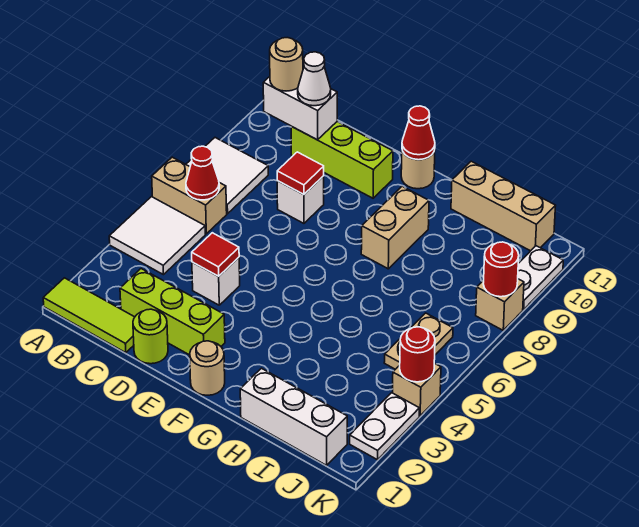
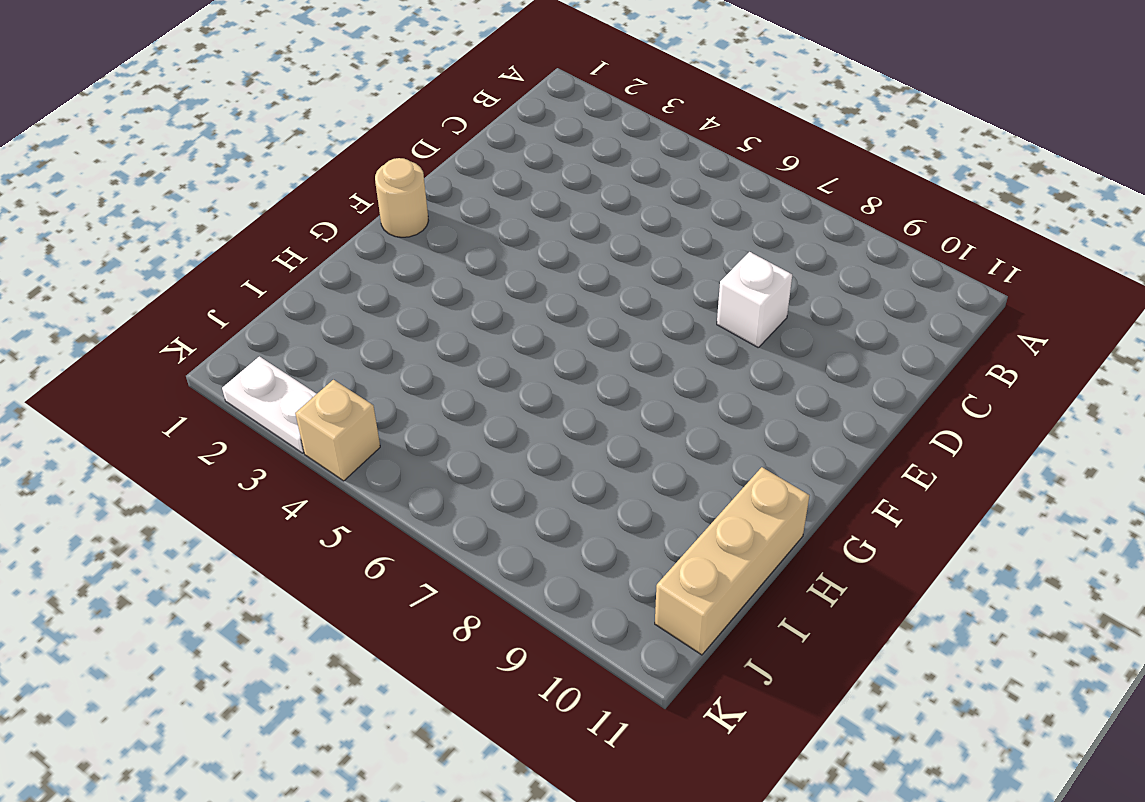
none -> lime 1x3 tile [43,278,135,353]
none -> white 2x2 tile [109,197,205,275]
none -> tan 1x2 brick [152,157,227,234]

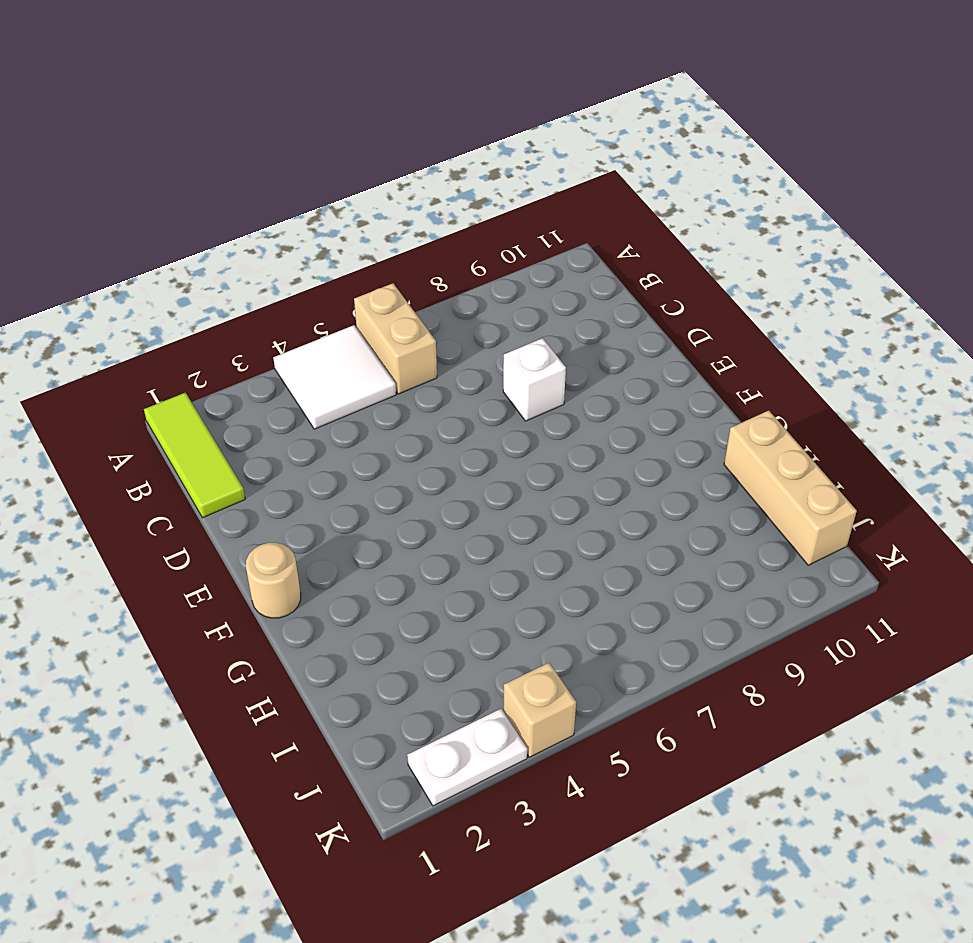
none -> white 2x2 tile [186,138,268,214]
none -> lime 1x3 brick [120,269,225,355]
none -> lime 1x3 brick [291,122,393,198]

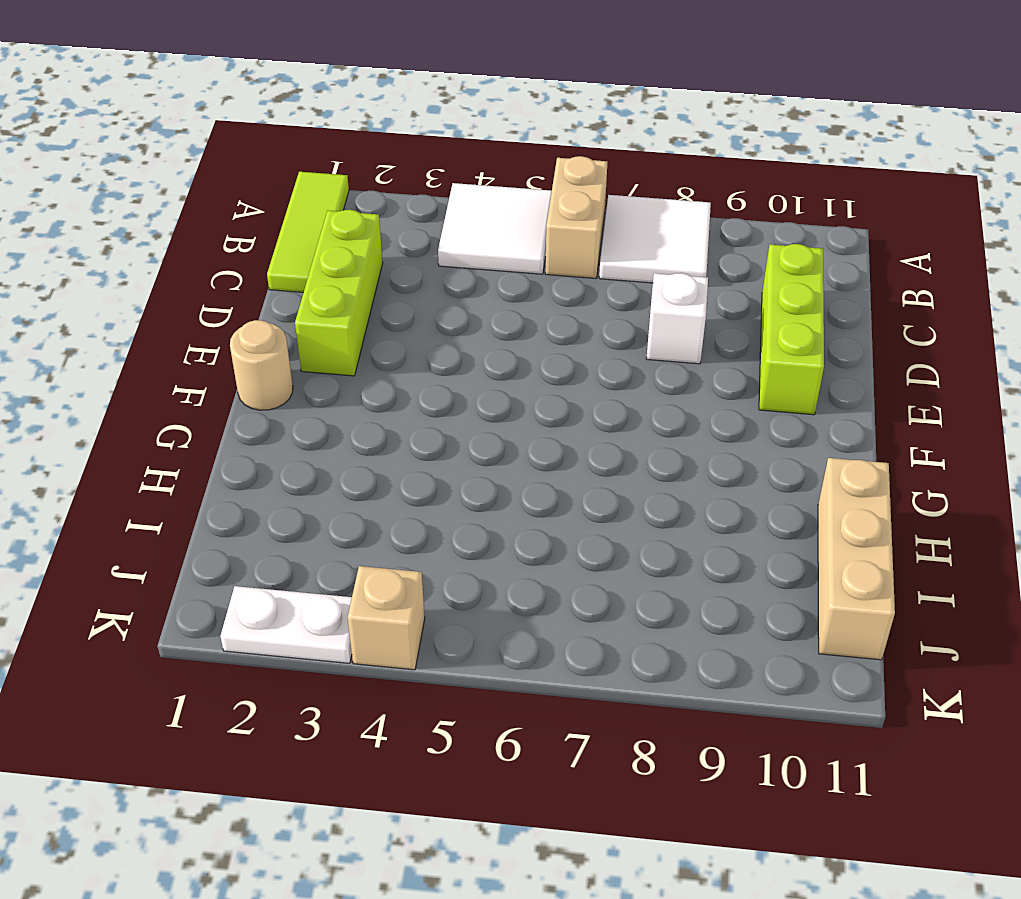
none -> lime 1x1 round brick [133,309,168,364]
none -> white 1x1 brick [192,257,240,305]
none -> tan 1x1 round brick [401,150,435,189]

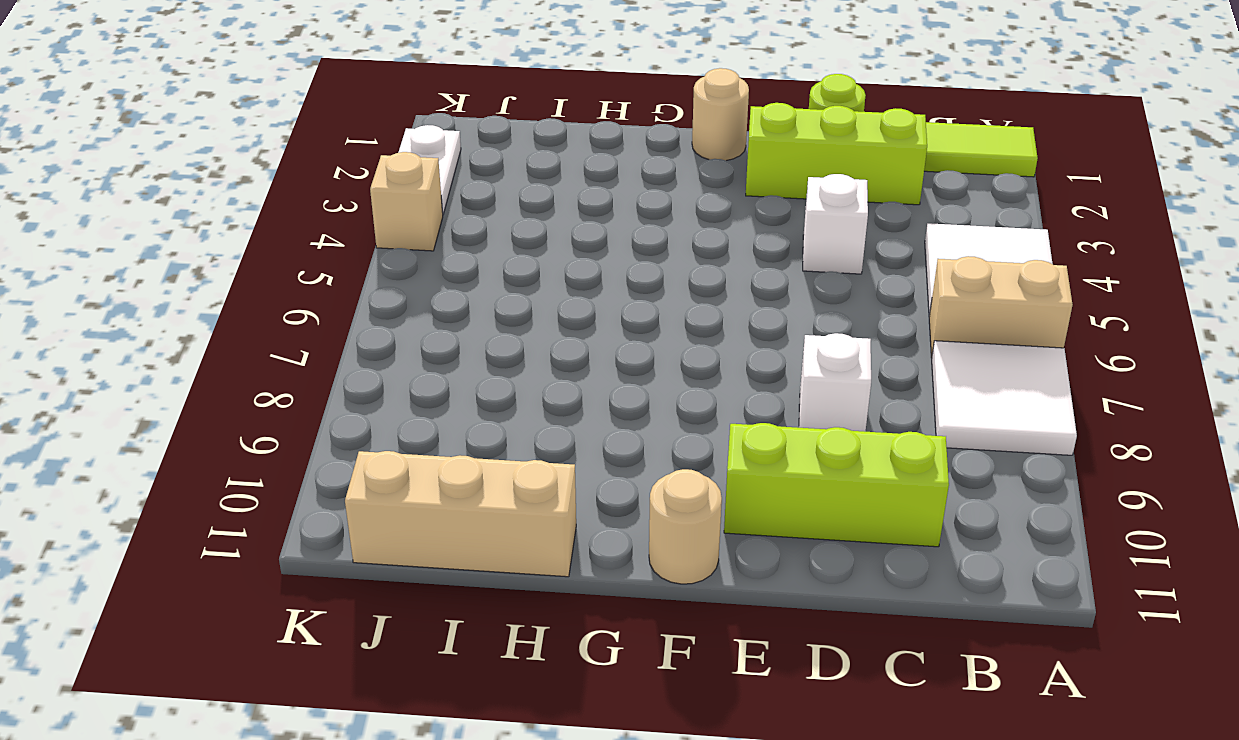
none -> tan 1x2 brick [361,186,429,269]
none -> white 1x3 brick [240,368,347,465]
none -> tan 1x2 plate [384,313,453,369]

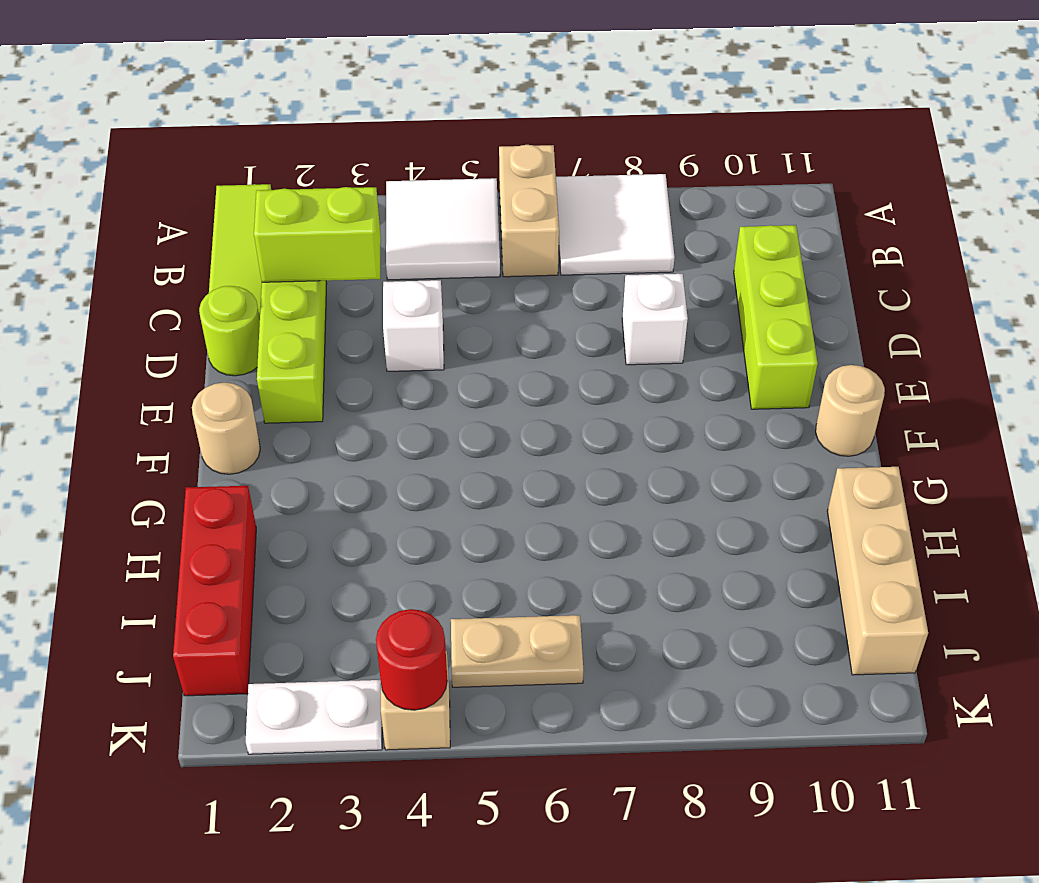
lime 1x2 brick [254,187,381,282] -> none
red 1x3 brick [173,486,256,696] -> white 1x3 brick [240,368,347,465]
none -> tan 1x2 brick [361,186,429,269]
none -> tan 1x1 brick [476,279,524,330]
none -> white 1x2 plate [518,246,563,309]

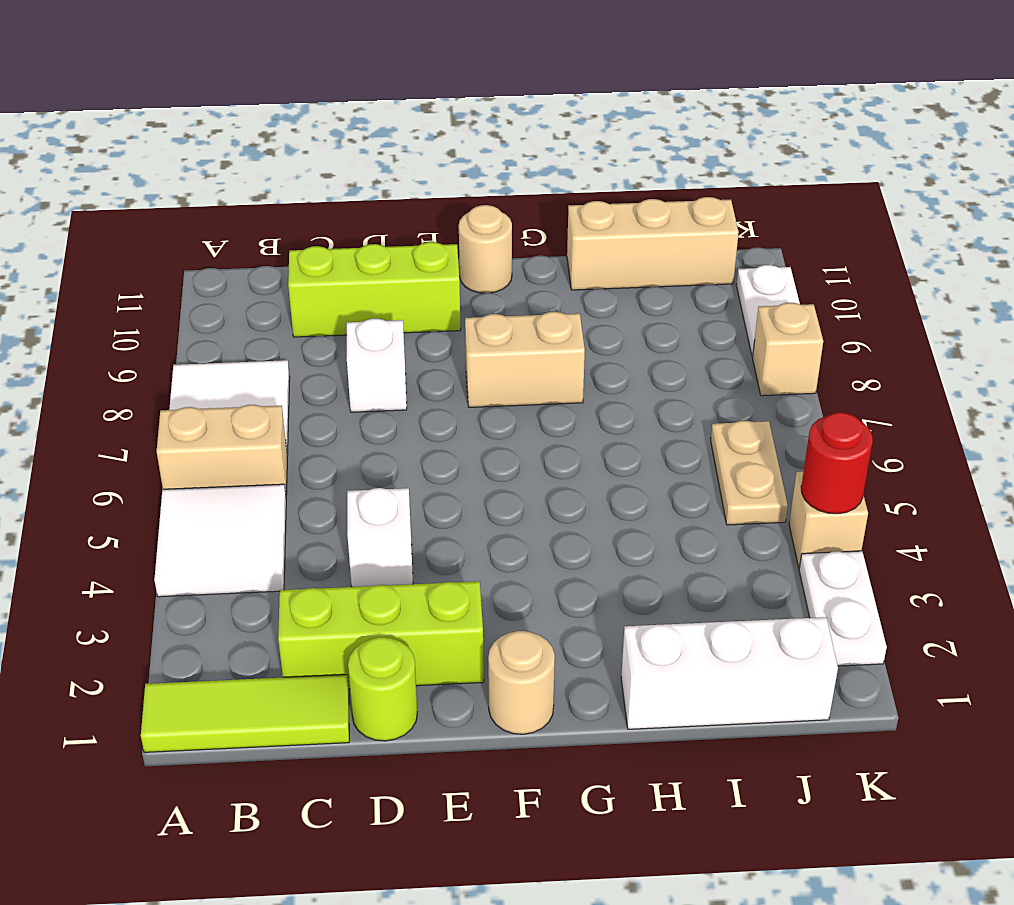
tan 1x2 brick [465,312,585,407] -> tan 1x2 brick turned to [361,186,429,269]
none -> red 1x1 cone [186,146,219,200]
none -> white 1x2 brick [263,77,337,140]
none -> red 1x1 tile [192,233,239,276]

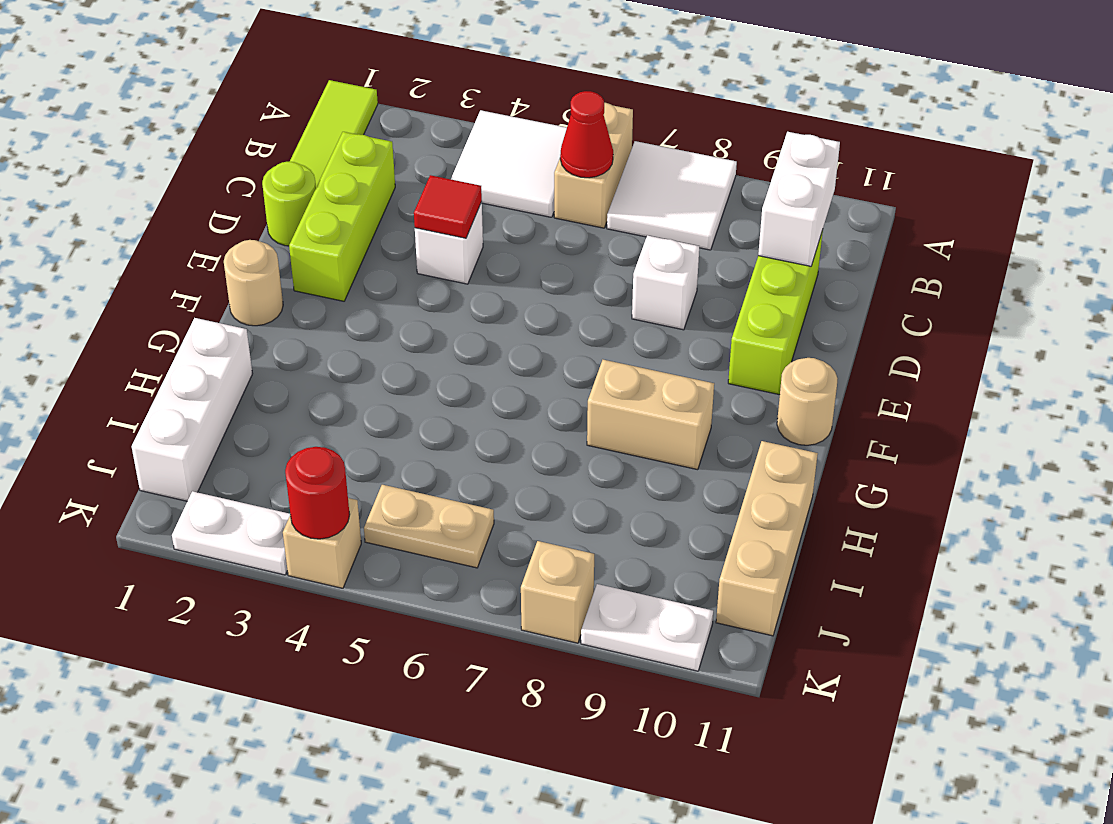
none -> red 1x1 tile [277,152,324,195]
none -> red 1x1 cone [402,106,435,160]
none -> red 1x1 round brick [483,242,519,297]

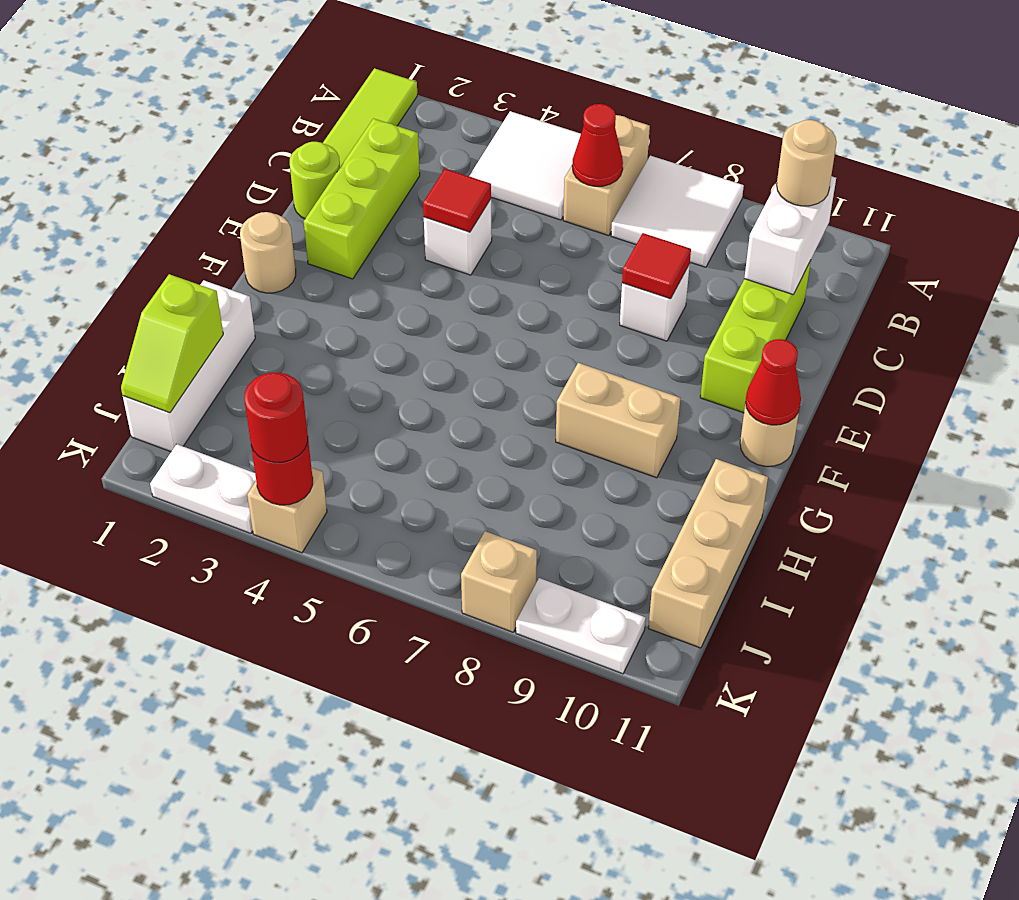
lime 1x2 slope [121,274,223,413] -> none
red 1x1 round brick [244,373,308,462] -> red 1x1 round brick moved to [483,242,519,297]
none -> tan 1x2 plate [384,313,453,369]
none -> white 1x1 cone [298,52,331,106]

